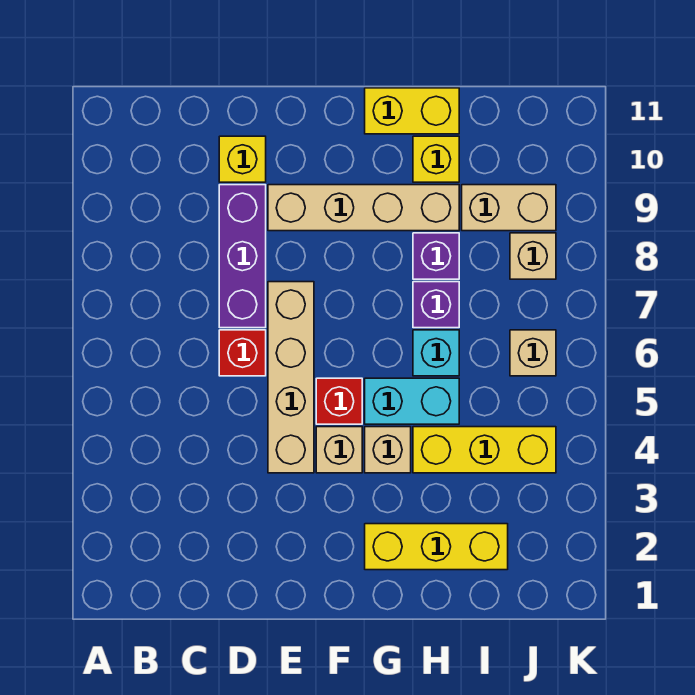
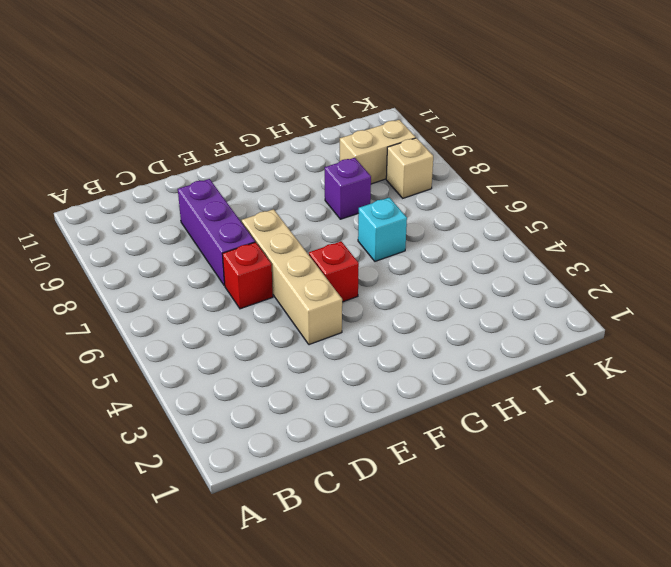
none -> yellow 1x1 brick [219,136,266,182]
none -> tan 1x4 brick [268,185,459,231]
none -> tan 1x1 brick [316,427,362,473]

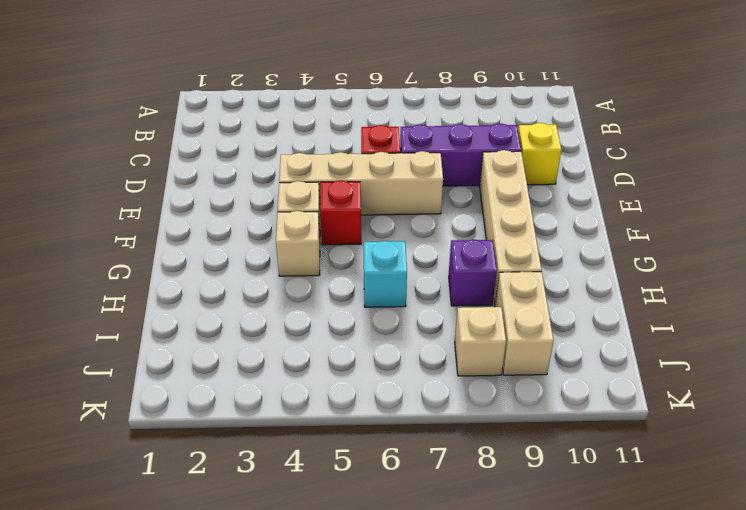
none -> yellow 1x3 brick [365,524,508,570]
none -> cyan 1x2 brick [365,378,459,424]
none -> yellow 1x2 brick [365,88,459,134]

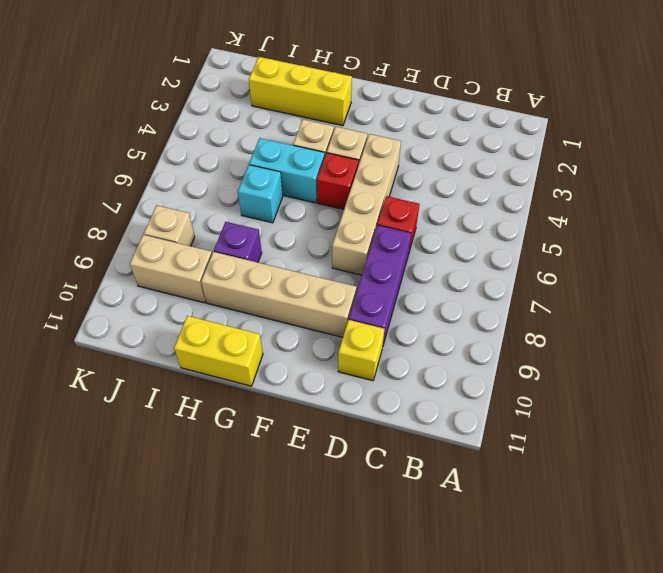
none -> yellow 1x3 brick [413,427,556,473]
none -> purple 1x1 brick [413,282,459,328]
none -> yellow 1x1 brick [413,136,459,182]

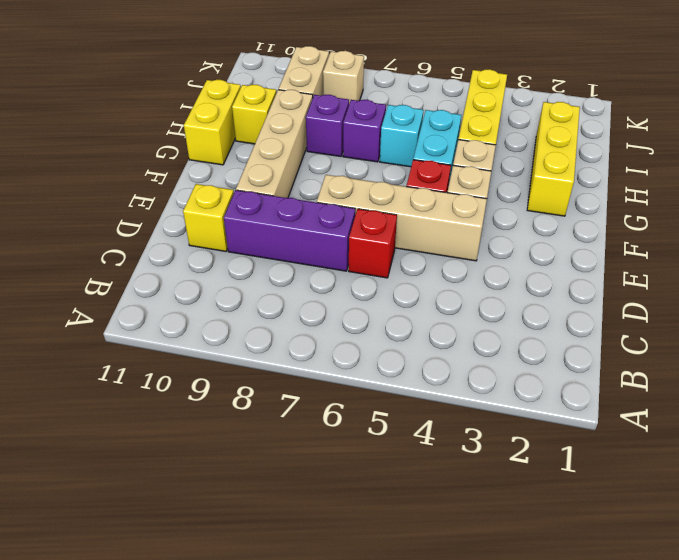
none -> tan 1x1 brick [510,330,556,376]

